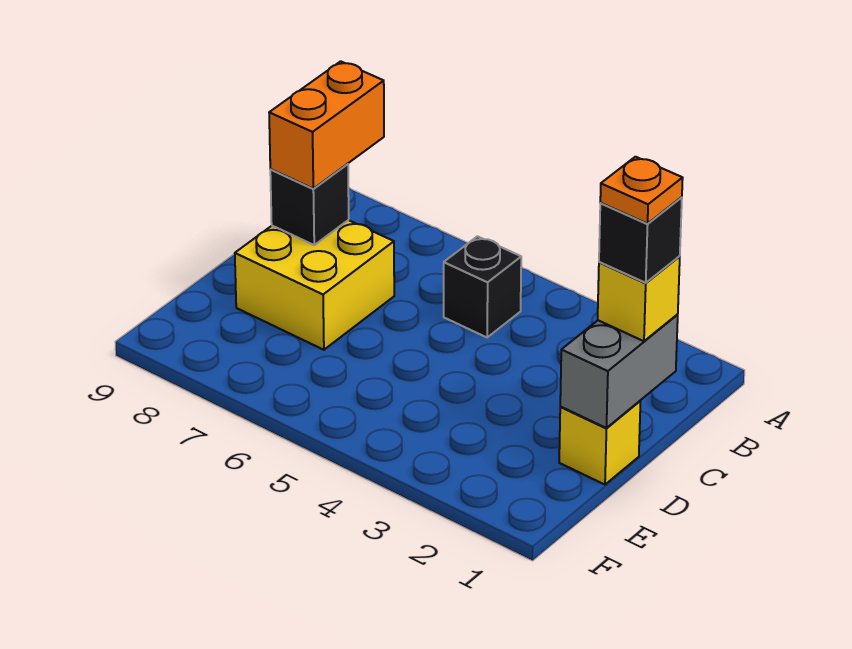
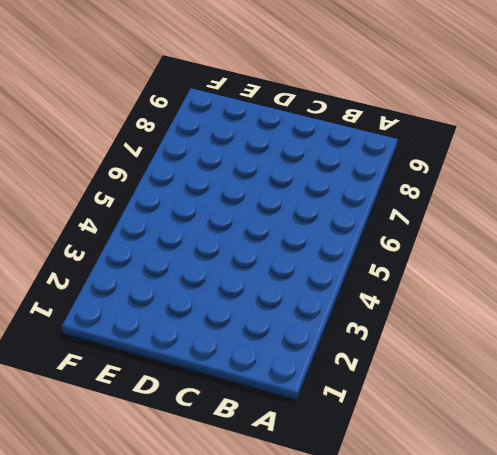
none -> black 1x1 brick [444,236,521,337]
none -> yellow 2x2 brick [235,220,394,350]

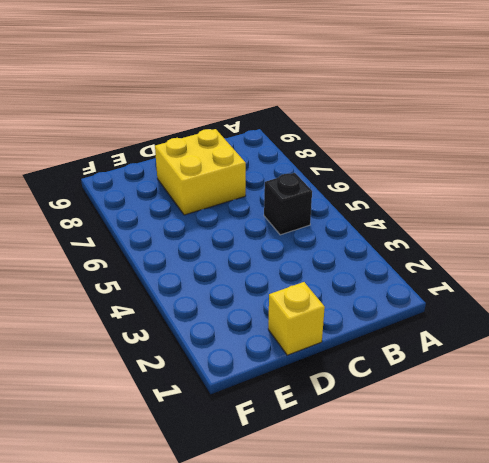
none -> grey 1x2 brick [560,315,678,428]
none -> black 1x1 brick [270,164,349,245]

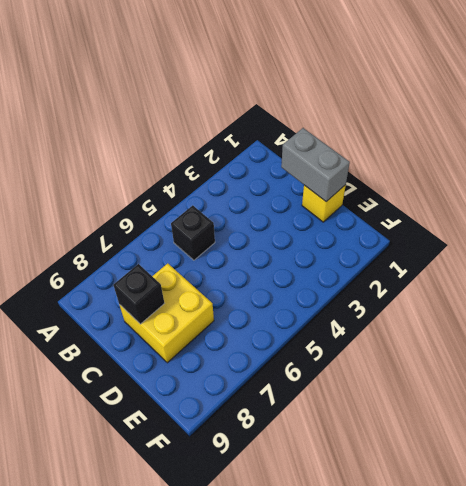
none -> orange 1x2 brick [269,61,384,189]
none -> yellow 1x1 brick [598,256,680,341]

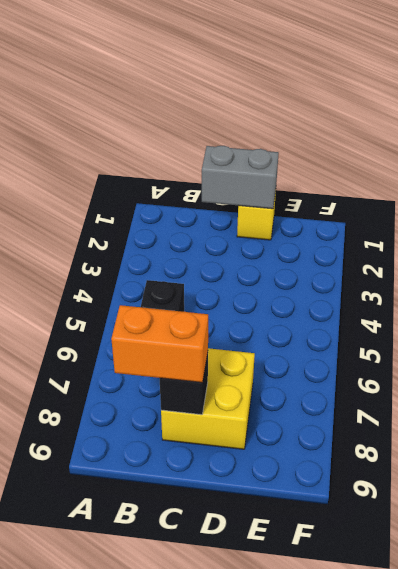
none -> yellow 1x1 brick [598,256,680,341]
none -> black 1x1 brick [599,197,682,283]

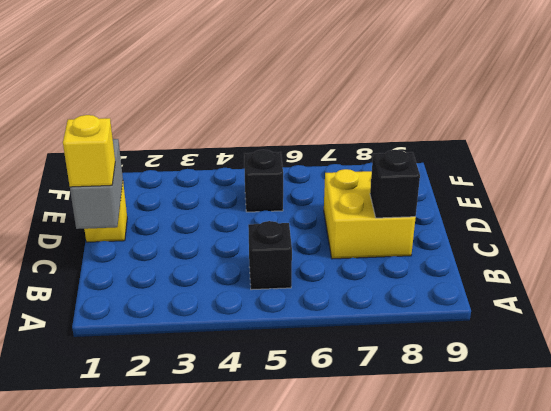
black 1x1 brick [244,150,283,212] -> black 1x1 brick moved to [599,197,682,283]
none -> orange 1x2 brick [269,61,384,189]
none -> orange 1x1 plate [600,157,683,224]

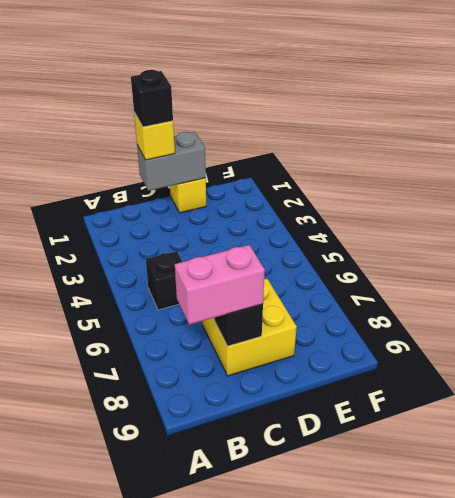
pink 1x2 brick [175,245,265,325] -> orange 1x2 brick [269,61,384,189]
none -> orange 1x1 plate [600,157,683,224]

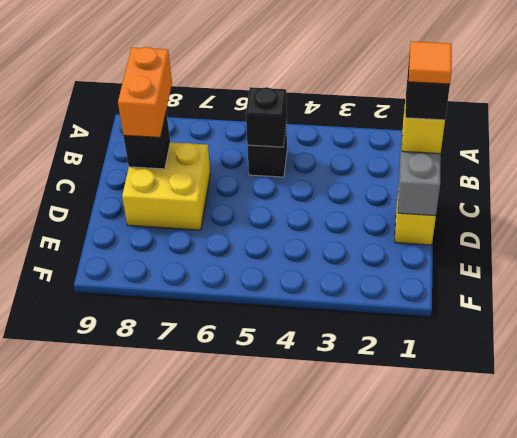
black 1x1 brick [246,87,287,147] -> none
orange 1x1 tile [409,41,452,84] -> orange 1x1 plate [600,157,683,224]

